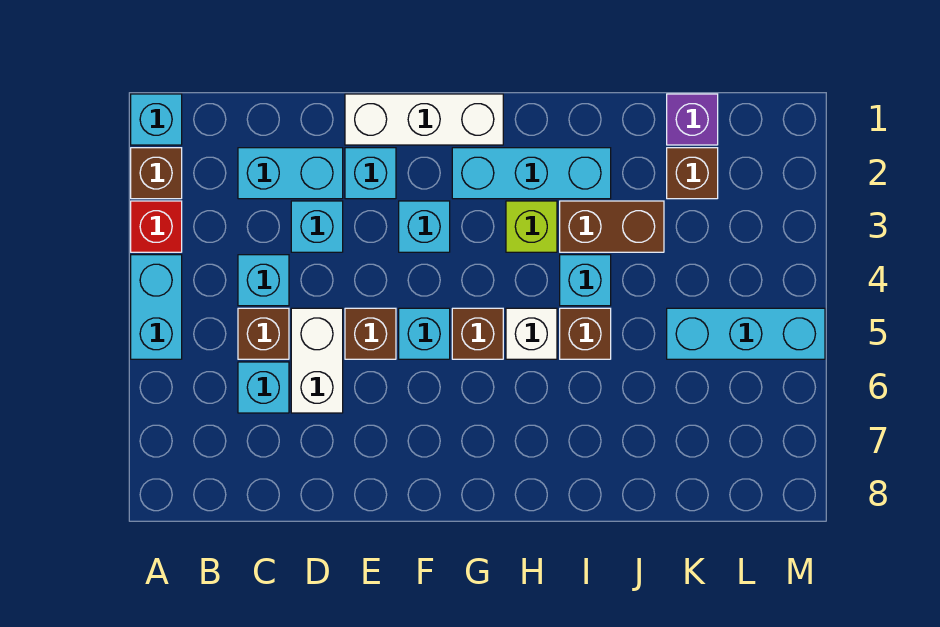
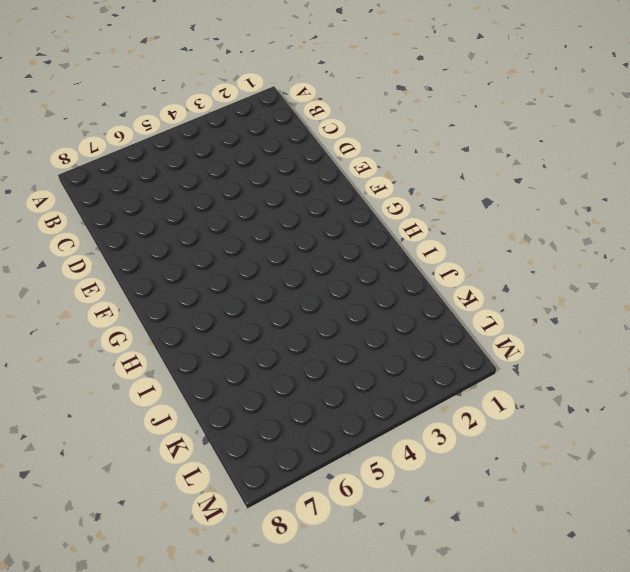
none -> cyan 1x1 brick [131,94,182,145]
none -> brown 1x1 brick [131,148,182,199]
none -> red 1x1 brick [131,201,182,252]

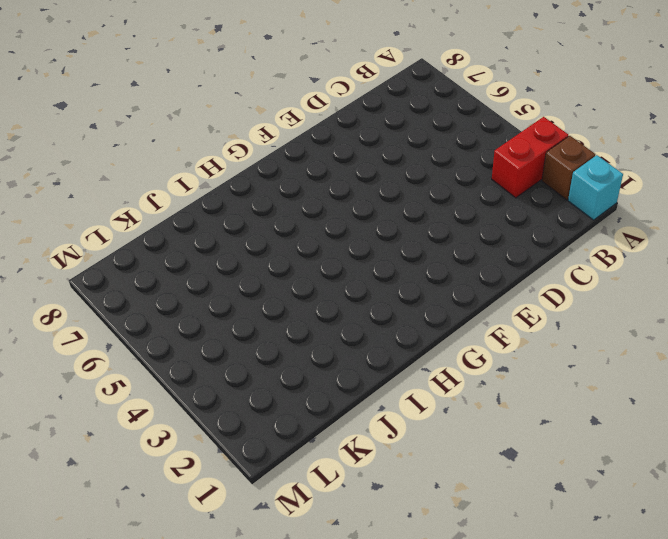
red 1x2 brick [492,117,568,198] -> red 1x1 brick [131,201,182,252]
none -> cyan 1x2 brick [131,255,182,359]
none -> cyan 1x2 brick [238,148,343,199]
none -> cyan 1x1 brick [238,255,289,306]

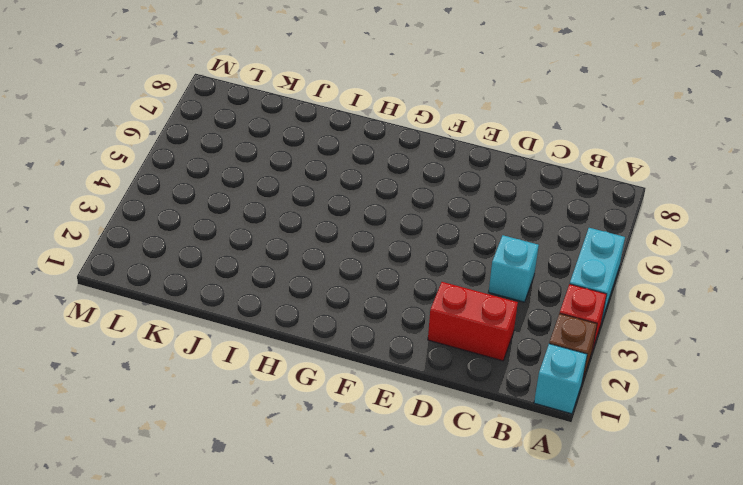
red 1x2 brick [428,282,518,361] -> cyan 1x2 brick [238,148,343,199]
none -> brown 1x1 brick [238,308,289,359]
none -> cyan 1x1 brick [238,362,289,413]
none -> cyan 1x1 brick [291,201,343,252]

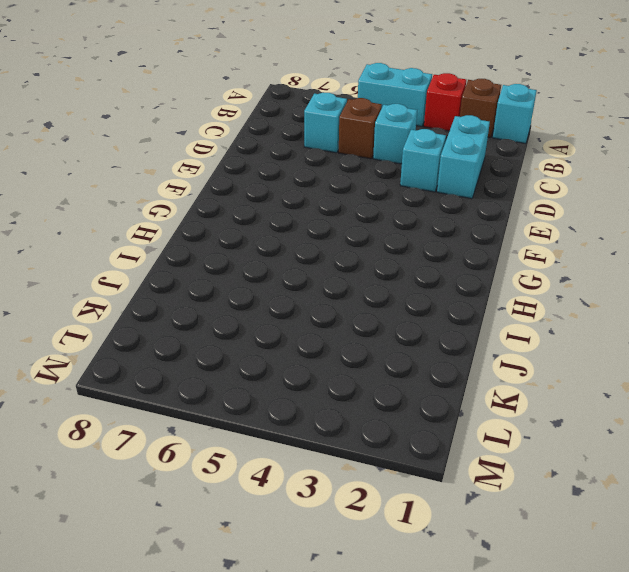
none -> white 1x2 brick [291,308,343,413]
none -> white 1x3 brick [345,94,503,145]
none -> cyan 1x1 brick [345,148,396,199]

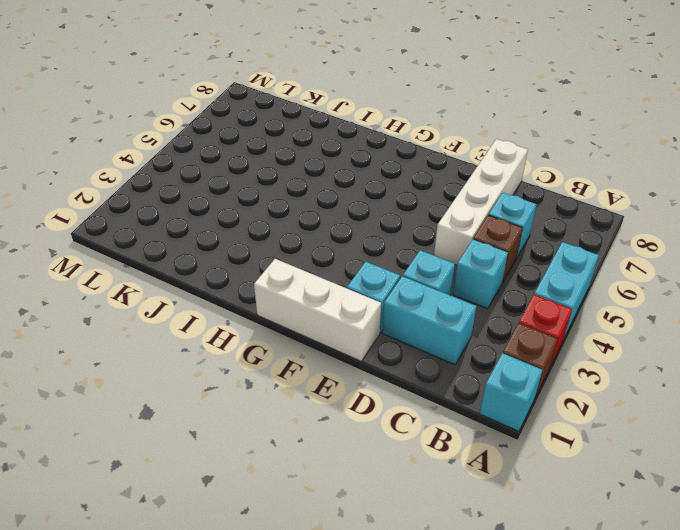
white 1x4 brick [434,139,528,265] -> white 1x2 brick [291,308,343,413]
none -> brown 1x1 brick [345,308,396,359]
none -> cyan 1x1 brick [399,201,450,252]
none -> cyan 1x1 brick [399,308,450,359]

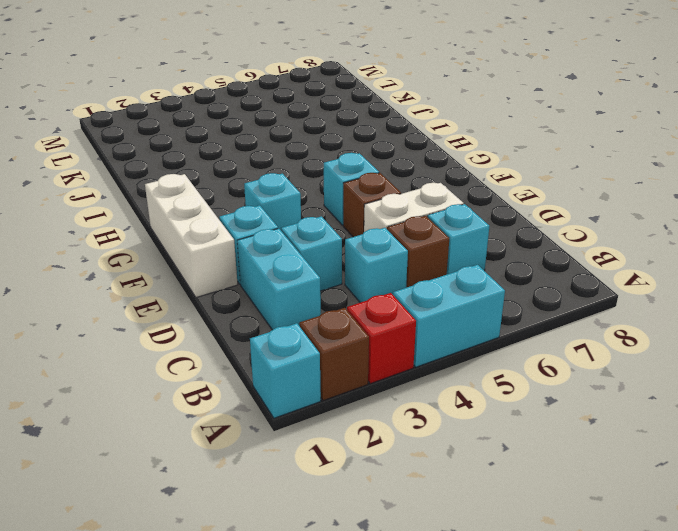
none -> cyan 1x3 brick [452,148,611,199]
none -> brown 1x1 brick [452,308,503,359]
none -> lime 1x1 brick [506,201,557,252]

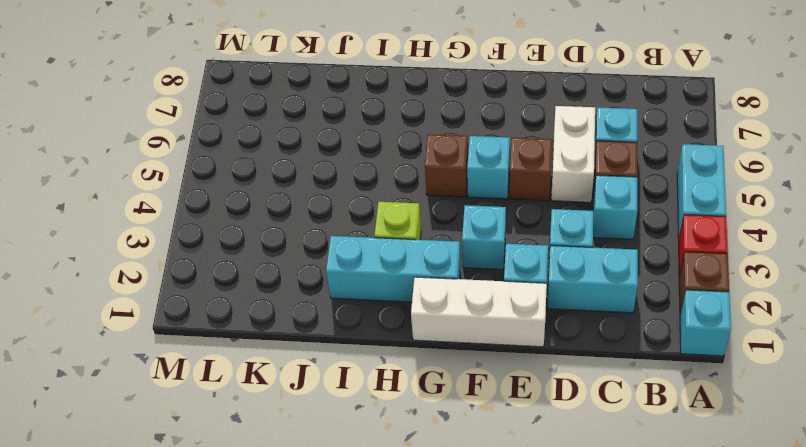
none -> white 1x1 brick [506,308,557,359]
none -> brown 1x2 brick [560,201,664,252]
none -> cyan 1x1 brick [560,255,611,306]

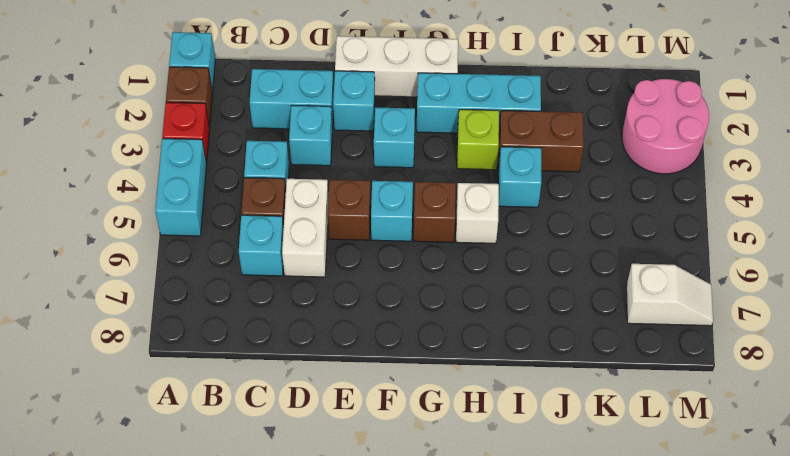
pink 2x2 round brick [622,79,709,174] -> none
white 1x2 slope [626,264,713,326] -> none
none -> brown 1x1 brick [560,308,611,359]
none -> purple 1x1 brick [667,94,718,145]
none -> brown 1x1 brick [667,148,718,199]

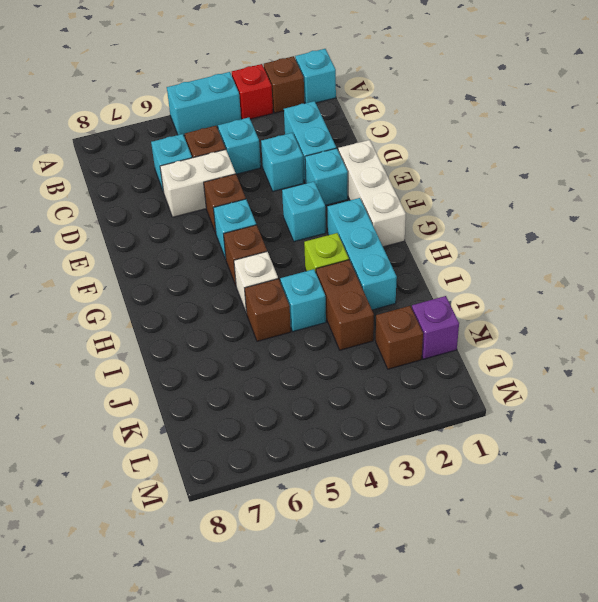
none -> cyan 1x3 brick [667,308,825,359]

